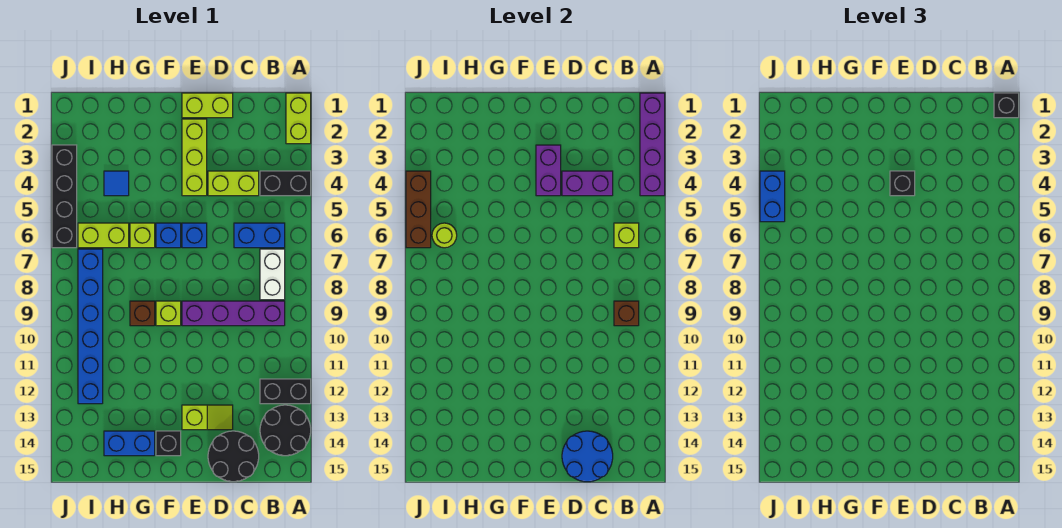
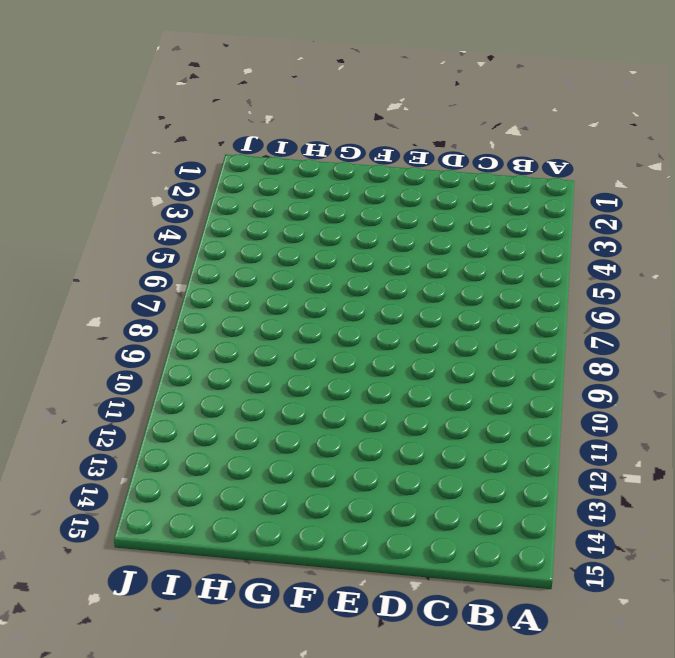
none -> lime 1x2 brick [286,93,311,144]
none -> black 1x2 brick [260,171,311,196]
none -> black 1x2 brick [260,379,311,404]
none -> black 2x2 round brick [260,405,311,456]

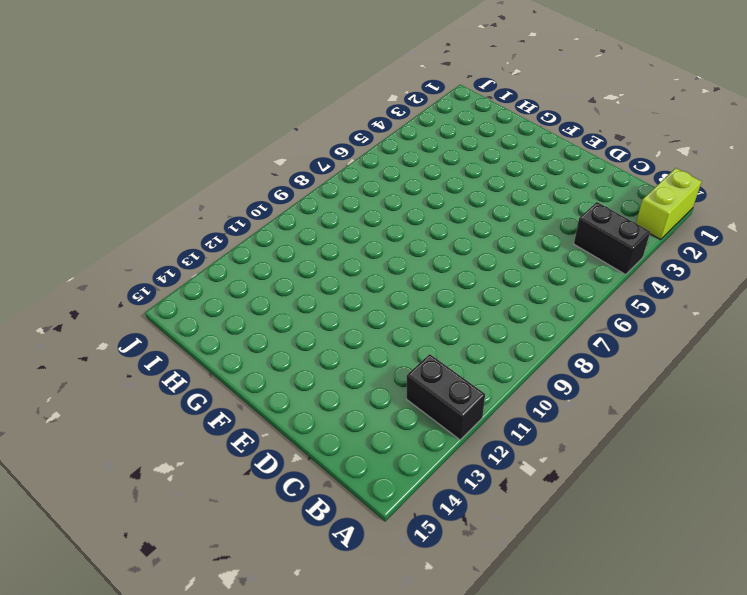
none -> black 2x2 round brick [260,405,311,456]
none -> blue 1x2 brick [234,223,285,248]
none -> white 1x2 brick [260,249,285,300]
none -> purple 1x4 brick [182,301,285,326]

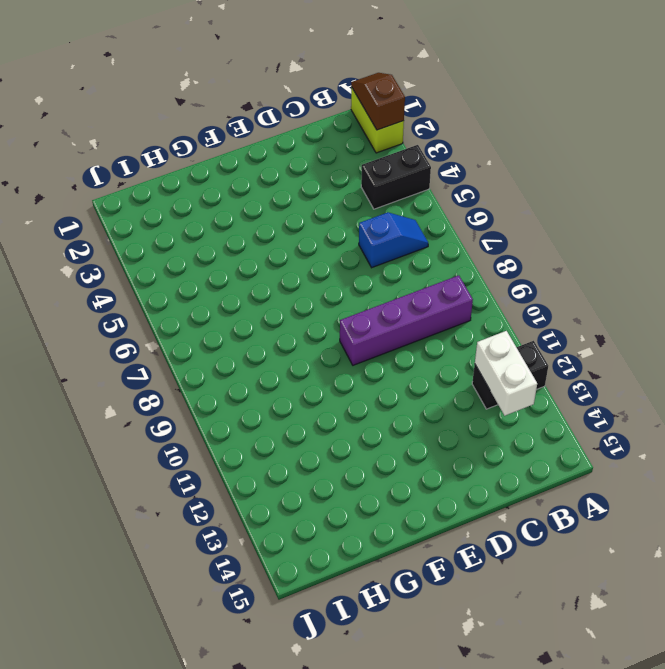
brown 1x2 slope [351,73,405,130] -> purple 1x4 brick [640,93,665,196]
blue 1x2 slope [359,212,428,268] -> blue 1x2 brick [234,223,285,248]
white 1x2 brick [475,331,537,416] -> white 1x2 brick moved to [260,249,285,300]
none -> black 2x2 round brick [260,405,311,456]
none -> lime 1x2 brick [208,171,259,196]
none -> black 2x2 round brick [208,431,259,482]
none -> lime 1x2 brick [182,93,233,118]

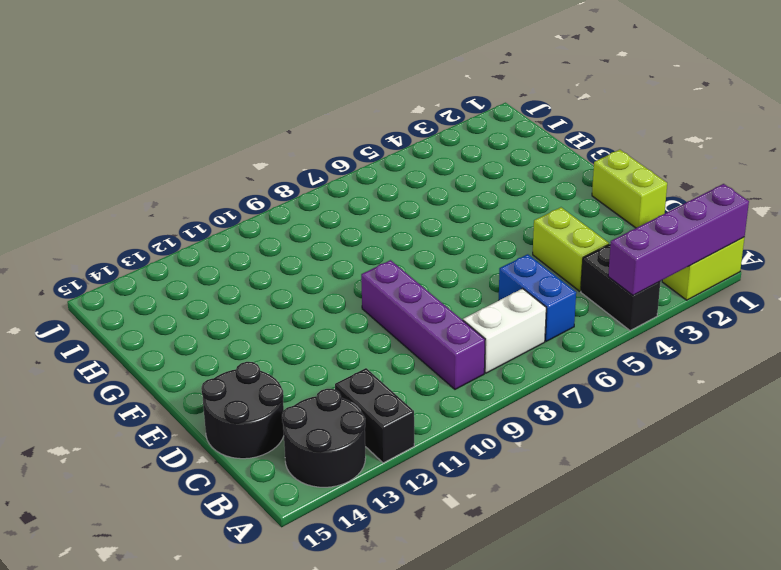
none -> lime 1x2 slope [182,405,233,430]
none -> lime 1x3 brick [182,119,207,196]
none -> blue 1x1 brick [182,223,207,248]
none -> blue 1x1 brick [156,223,181,248]

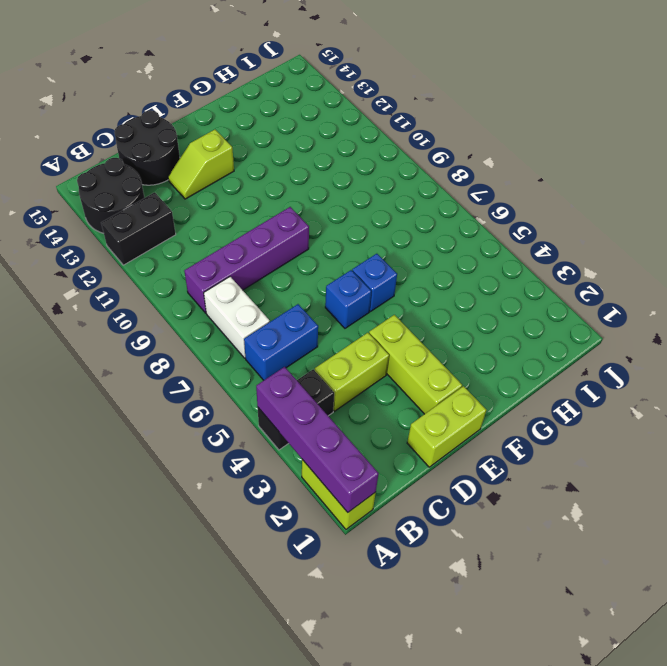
none -> lime 1x1 brick [156,301,181,326]
none -> black 1x1 brick [156,431,181,456]
none -> lime 1x1 brick [130,223,155,248]
none -> brown 1x1 brick [130,301,155,326]

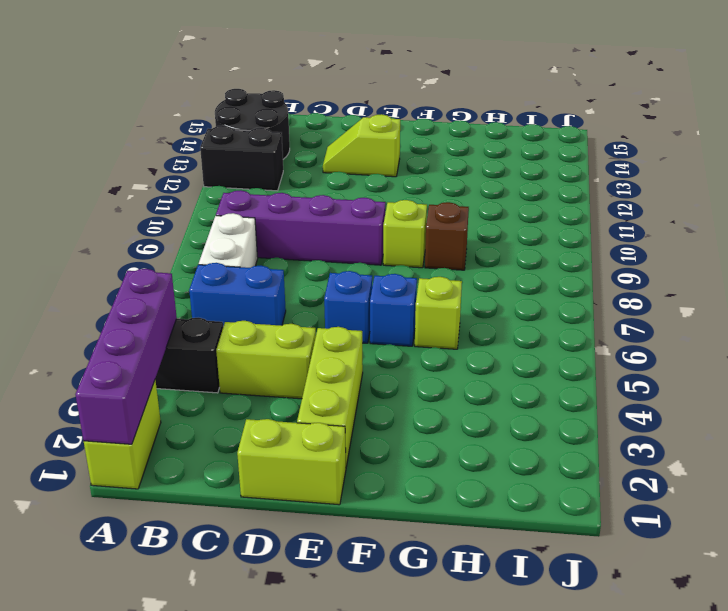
none -> black 2x2 round brick [208,431,259,482]
none -> black 1x1 brick [156,431,181,456]
none -> blue 1x2 brick [104,431,155,456]
none -> blue 1x1 tile [104,171,129,196]

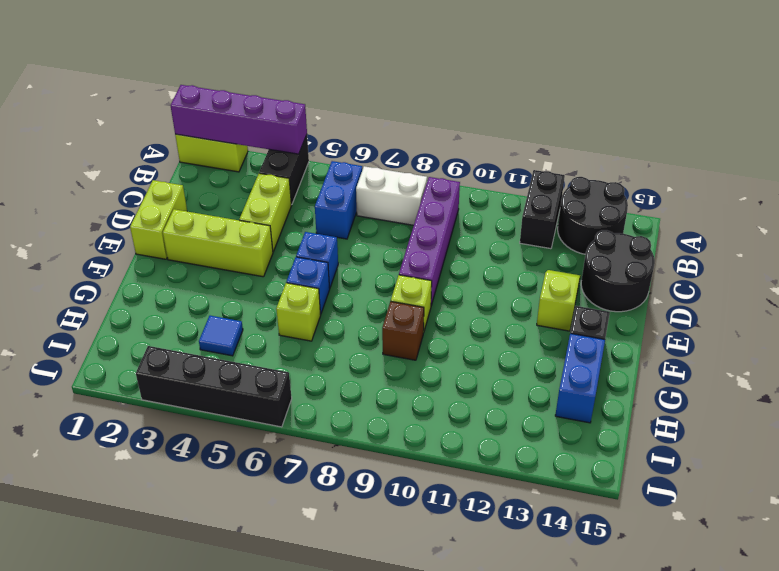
none -> lime 1x2 brick [78,223,129,248]
none -> blue 1x6 brick [78,249,103,404]
none -> lime 1x1 brick [614,223,639,248]
none -> brown 1x1 brick [614,301,639,326]

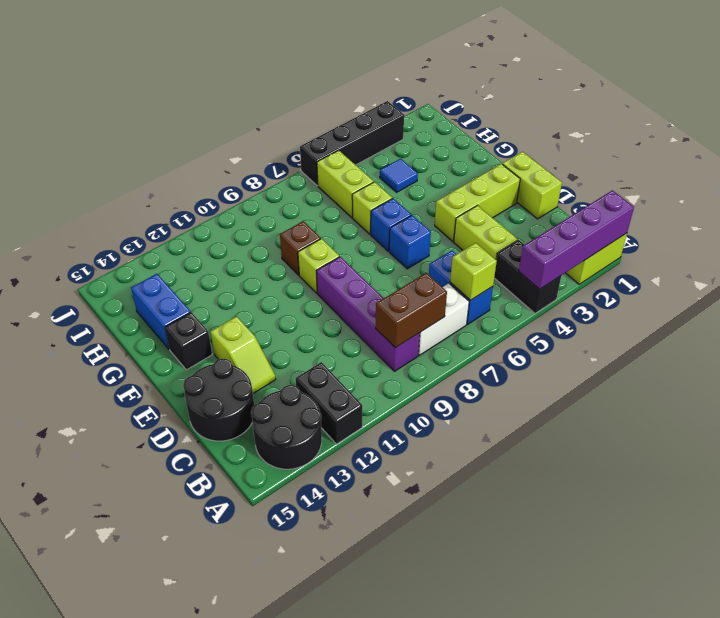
brown 1x2 brick [376,273,447,348] -> brown 1x1 brick [614,301,639,326]
none -> blue 1x6 brick [78,249,103,404]
none -> purple 1x2 brick [562,171,613,196]
none -> blue 2x2 round brick [562,431,613,482]
none -> purple 1x2 brick [536,145,561,196]

